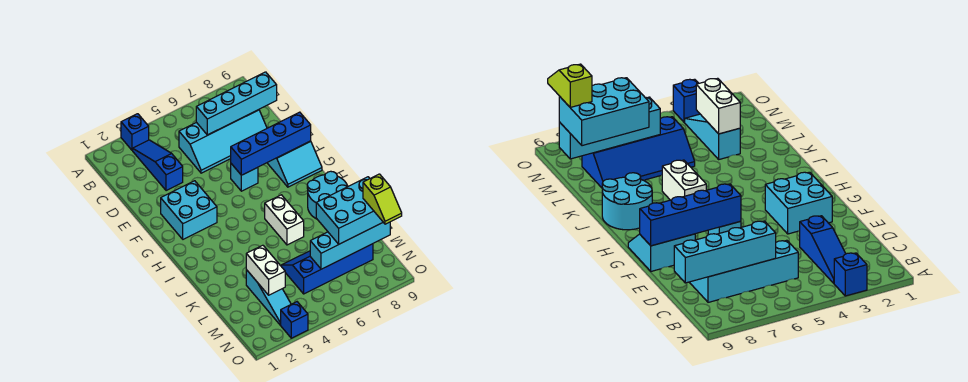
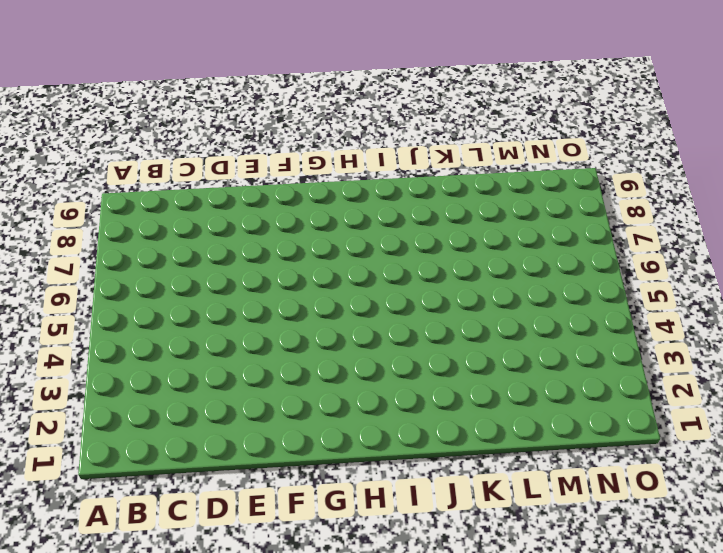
none -> blue 1x1 brick [121,114,149,150]
none -> blue 1x3 slope [133,140,183,191]
none -> cyan 2x4 slope [179,110,267,173]

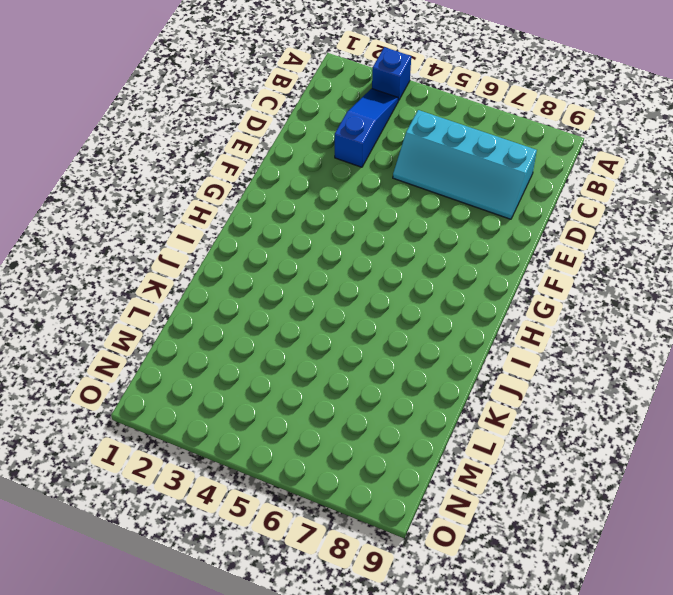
none -> cyan 2x2 brick [161,181,217,239]
none -> cyan 1x1 brick [231,164,258,191]
none -> cyan 2x2 slope [267,141,322,187]

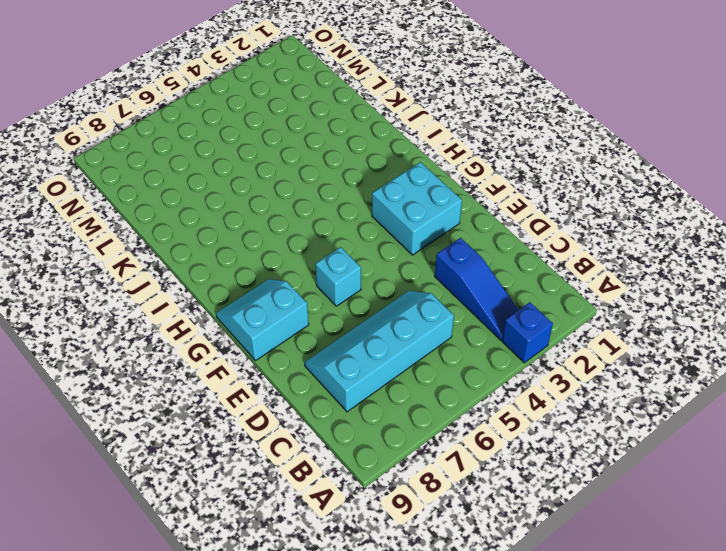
none -> white 1x2 brick [265,195,304,245]
none -> cyan 2x2 round brick [307,171,348,219]
none -> cyan 1x3 slope [246,270,291,325]

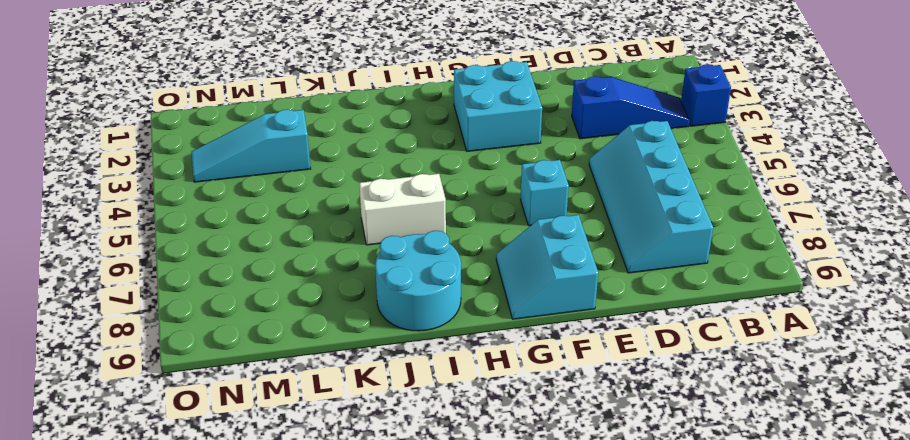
none -> blue 2x4 slope [281,244,373,294]
none -> blue 1x1 brick [281,302,308,338]
none -> cyan 1x4 brick [196,72,277,135]

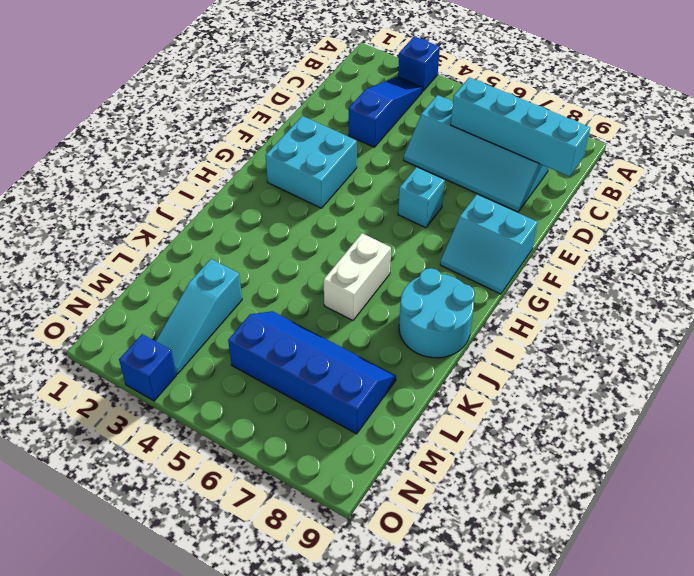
none -> blue 1x4 brick [231,112,311,175]
none -> white 1x2 brick [246,245,285,295]
none -> cyan 1x4 brick [310,222,390,269]

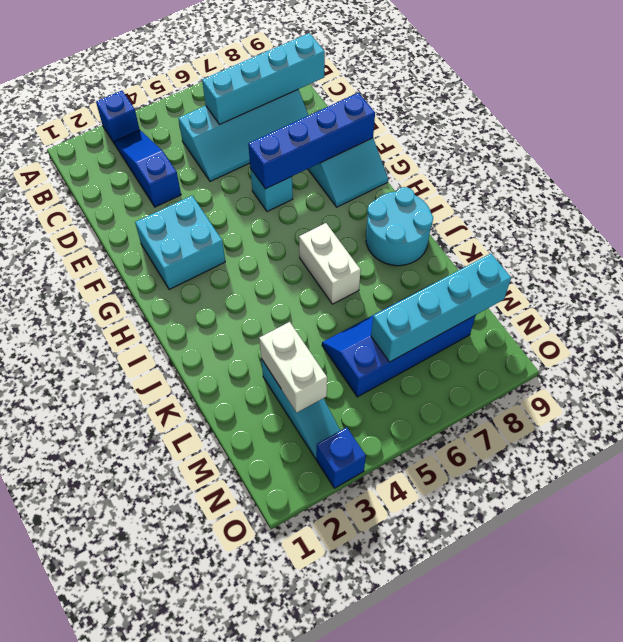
none -> cyan 2x3 brick [316,177,383,244]
none -> lime 1x2 slope [363,174,402,224]

